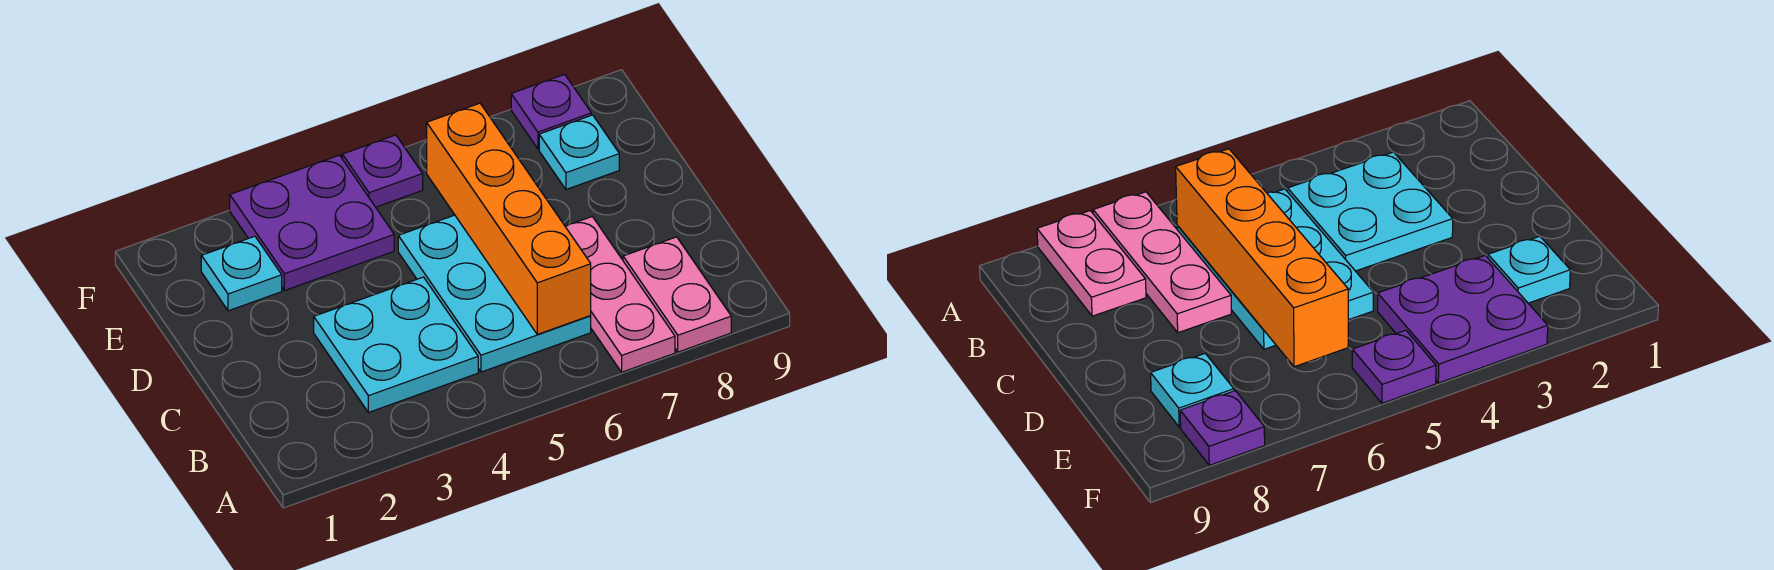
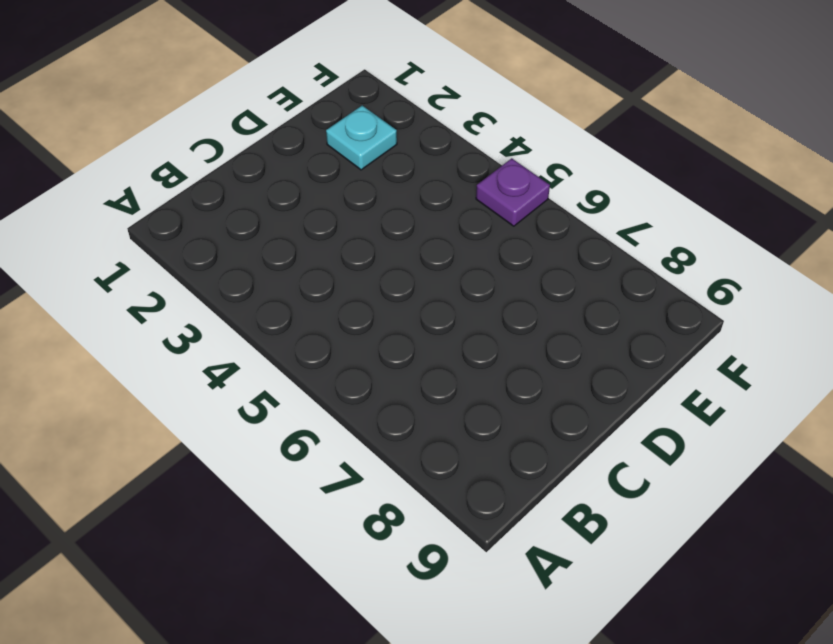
none -> pink 1x3 plate [565,217,675,372]
none -> pink 1x2 plate [623,237,731,352]

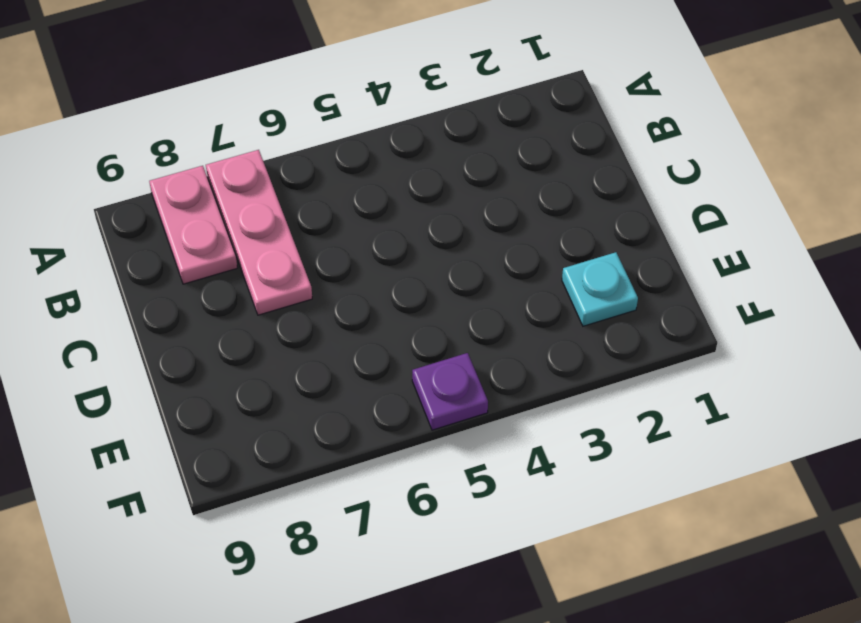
none -> cyan 2x2 plate [314,277,478,412]
none -> cyan 2x3 plate [398,215,591,372]

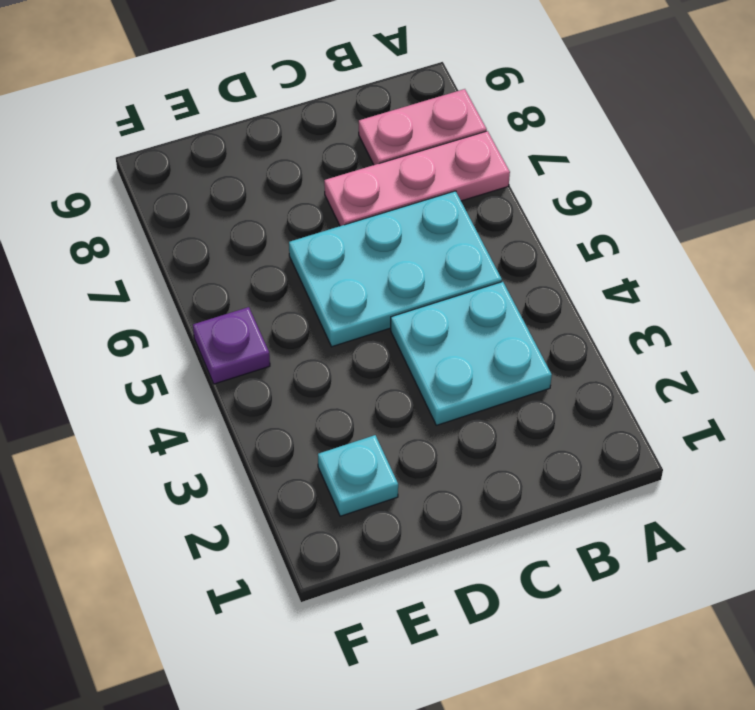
none -> purple 2x2 plate [230,155,394,291]
none -> cyan 1x1 plate [539,115,619,189]

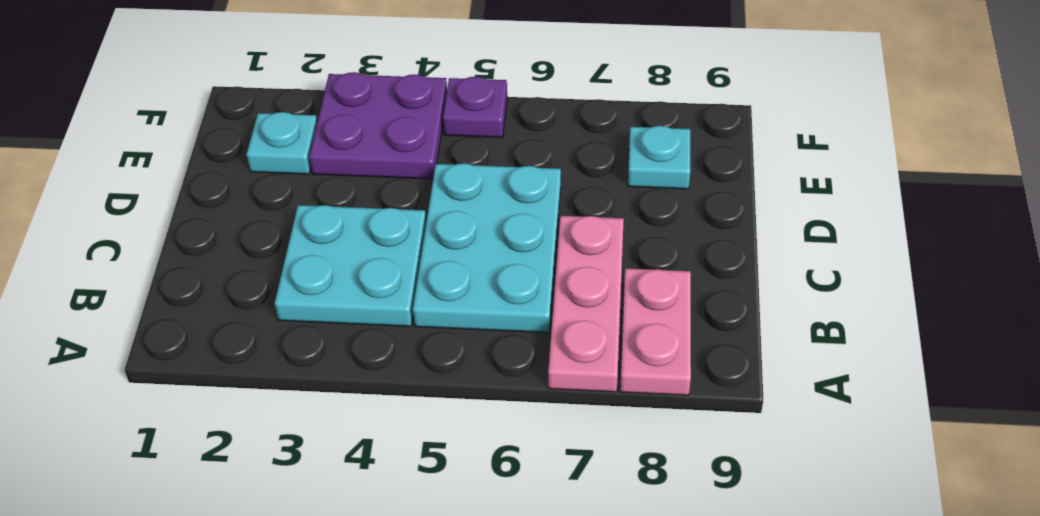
none -> purple 1x1 plate [511,74,591,149]
none -> orange 1x4 brick [427,103,591,334]

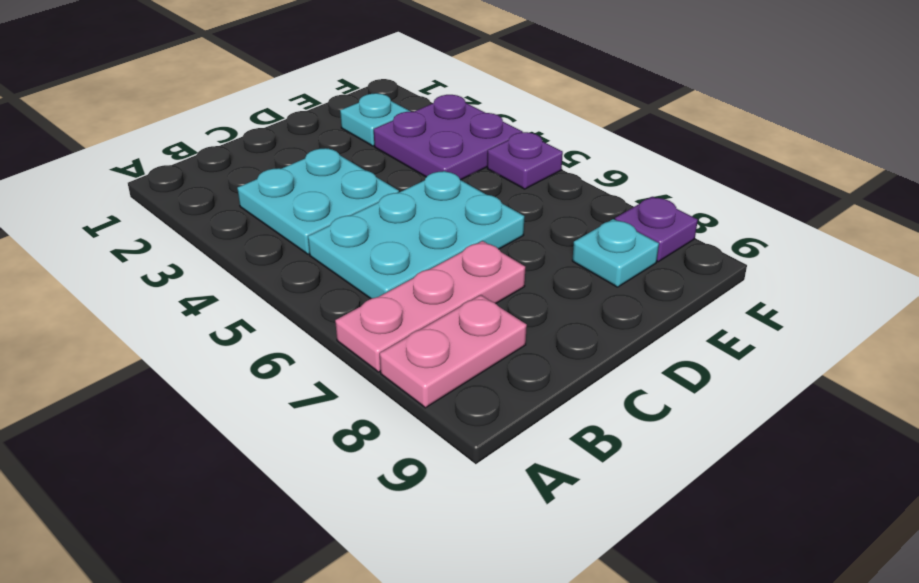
none -> orange 1x4 brick [427,103,591,334]

